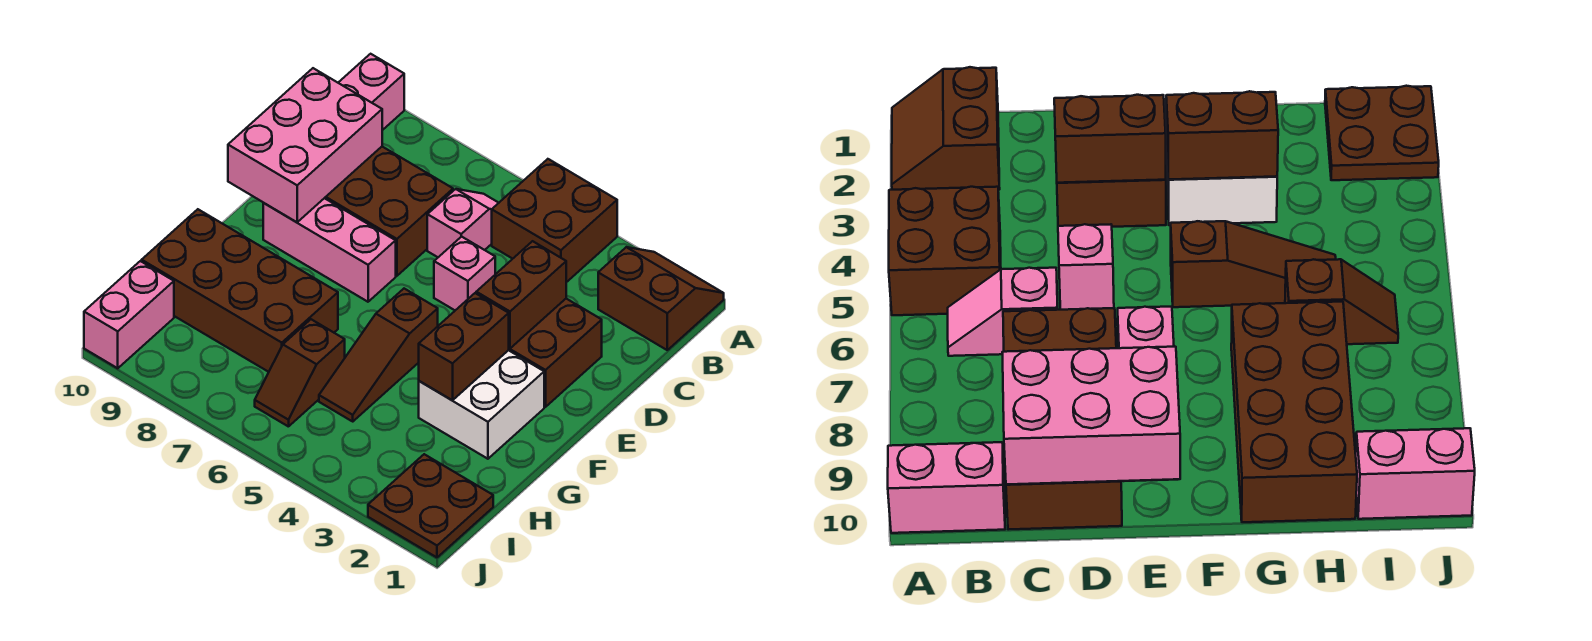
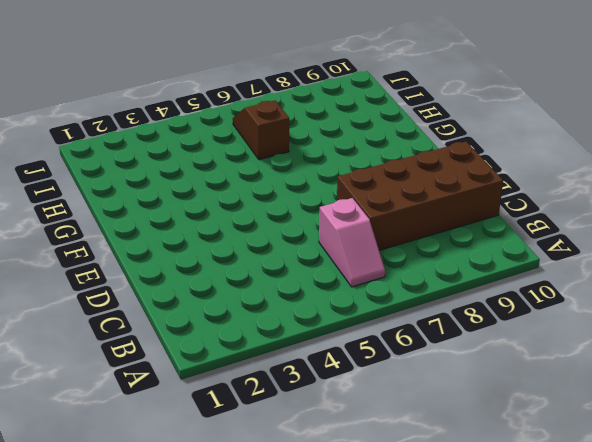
none -> brown 2x2 slope [598,247,724,350]
none -> brown 2x2 brick [492,159,617,282]
none -> pink 1x2 brick [338,54,404,130]

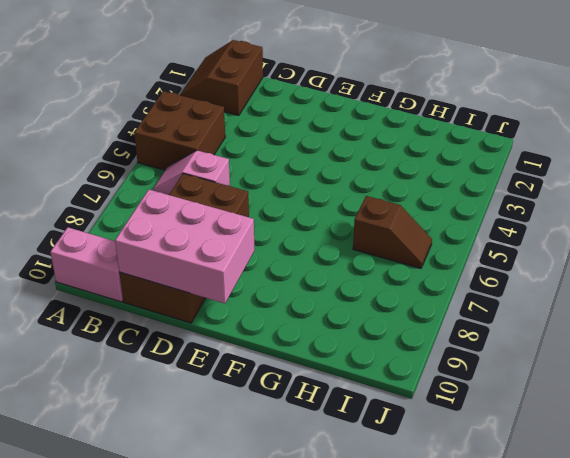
none -> brown 2x2 brick [509,299,602,407]
none -> pink 1x1 brick [434,236,495,310]
none -> pink 1x3 brick [263,198,396,302]

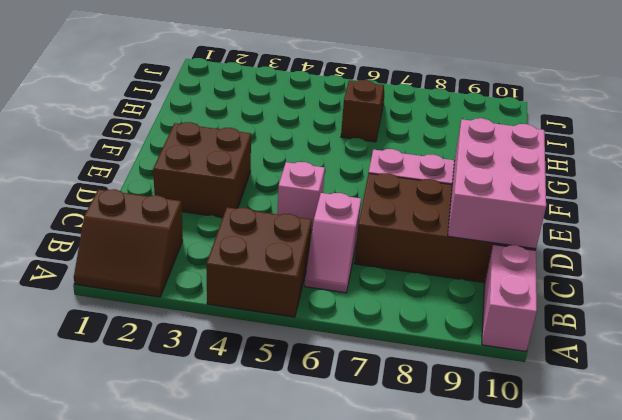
none -> white 2x2 brick [419,350,544,459]
none -> brown 1x3 slope [319,289,438,421]
none -> brown 2x4 brick [142,209,338,372]

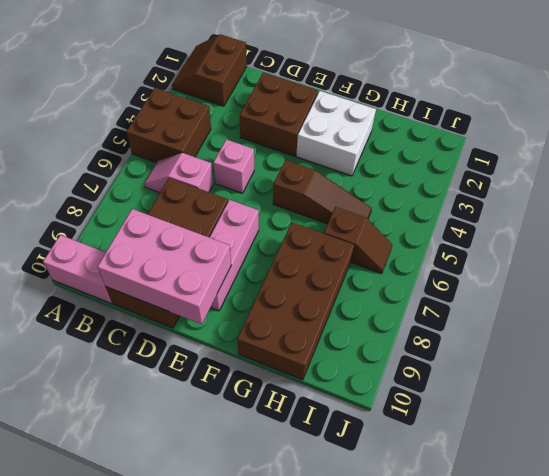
none -> brown 2x2 plate [368,454,493,557]
none -> pink 1x2 brick [84,261,174,368]
none -> brown 1x2 brick [476,241,566,348]

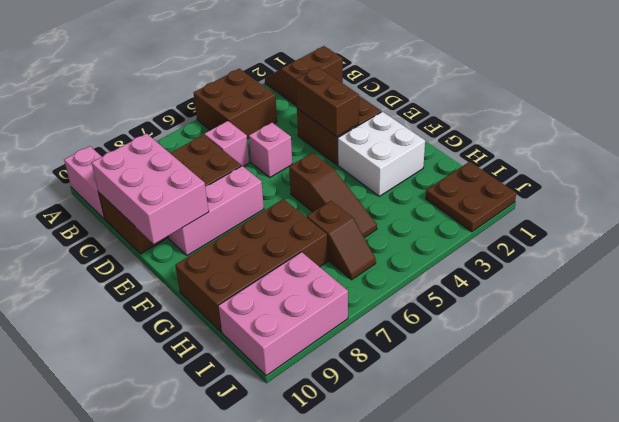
pink 2x3 brick [218,252,348,376] -> pink 1x2 brick [84,261,174,368]
none -> brown 1x2 brick [419,293,509,400]

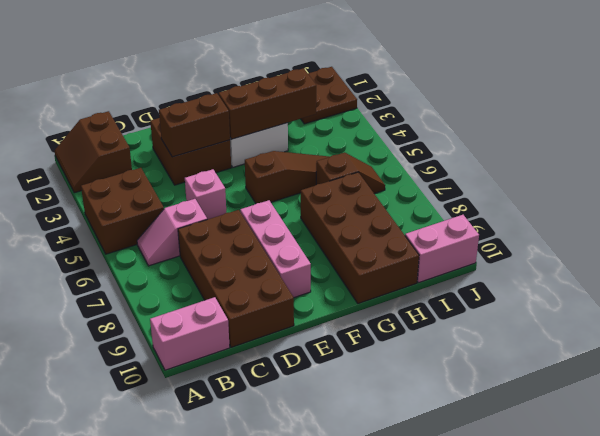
brown 1x3 brick [219,68,316,139] -> brown 1x2 brick [419,293,509,400]
none -> pink 2x3 brick [228,68,382,222]

